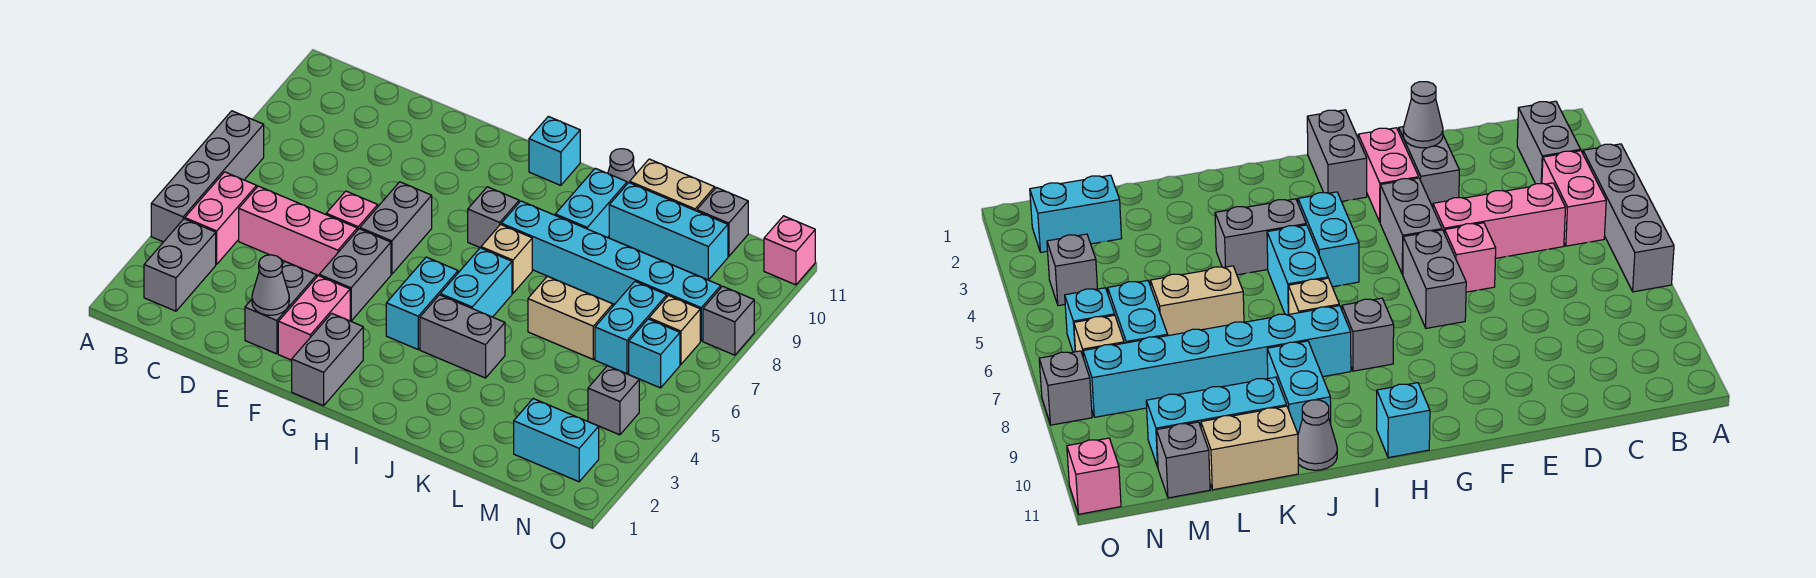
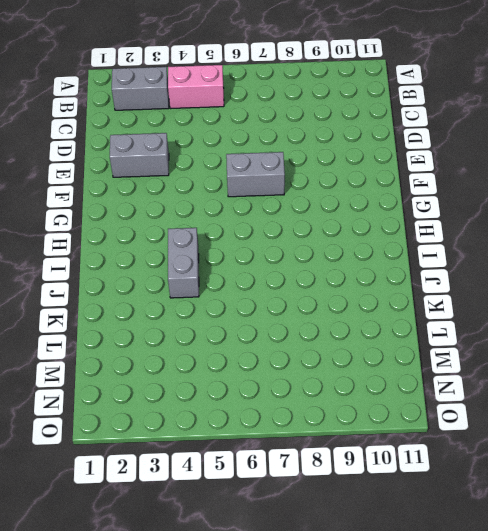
none -> grey 1x4 brick [151,111,264,242]
none -> pink 1x3 brick [239,186,357,276]
none -> pink 1x1 brick [326,191,378,230]
none -> pink 1x2 brick [278,276,350,360]

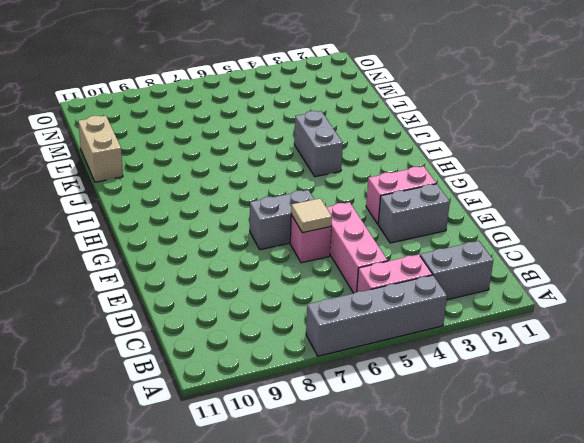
tan 1x1 tile [291,198,332,233] -> none
none -> grey 1x2 brick [319,229,391,321]
none -> grey 1x2 brick [292,313,363,406]
none -> cyan 1x2 brick [386,257,458,349]
none -> grey 1x1 brick [468,187,519,248]

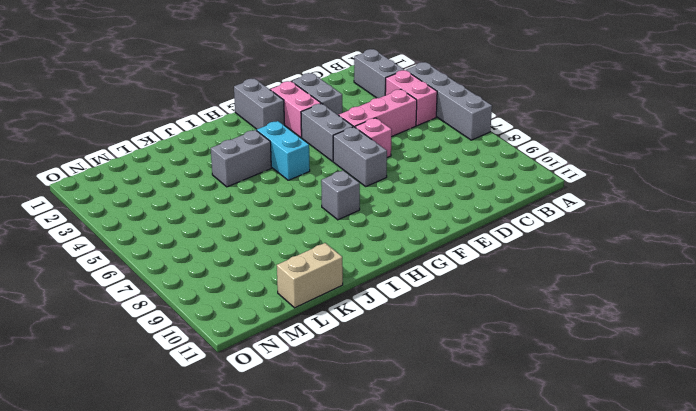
none -> cyan 1x1 brick [529,116,580,185]
none -> cyan 1x2 brick [440,248,512,317]
none -> tan 1x1 brick [481,225,532,293]
none -> cyan 1x6 brick [501,201,721,341]

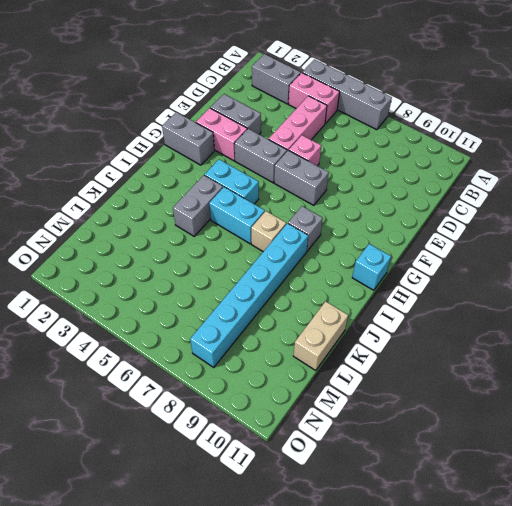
none -> cyan 1x2 brick [555,168,627,238]
none -> grey 1x1 cone [608,149,636,184]
none -> tan 1x2 brick [528,276,613,359]
none -> cyan 1x3 brick [609,183,728,280]

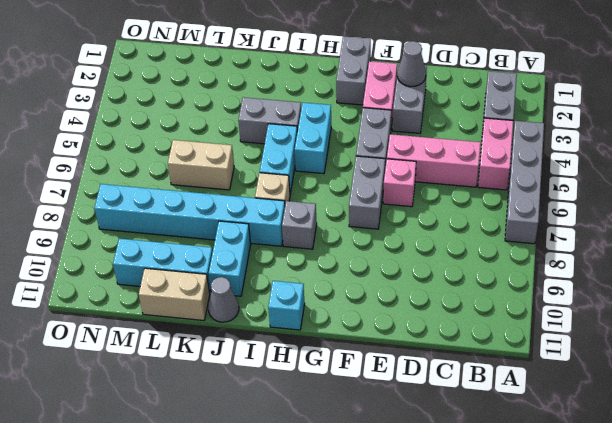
none -> cyan 1x2 brick [514,399,599,482]
none -> cyan 1x2 brick [595,281,667,374]
none -> grey 1x1 brick [697,187,748,256]
none -> grey 1x1 brick [588,366,639,435]

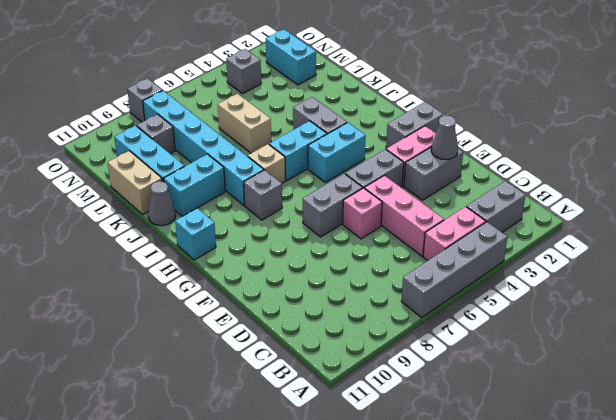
grey 1x1 brick [137,114,175,154] -> grey 1x1 brick moved to [697,187,748,256]
none -> cyan 1x2 brick [595,281,667,374]
none -> cyan 1x1 brick [629,319,680,388]
none -> tan 1x1 brick [649,296,700,364]
none -> pink 1x1 brick [764,216,815,285]

